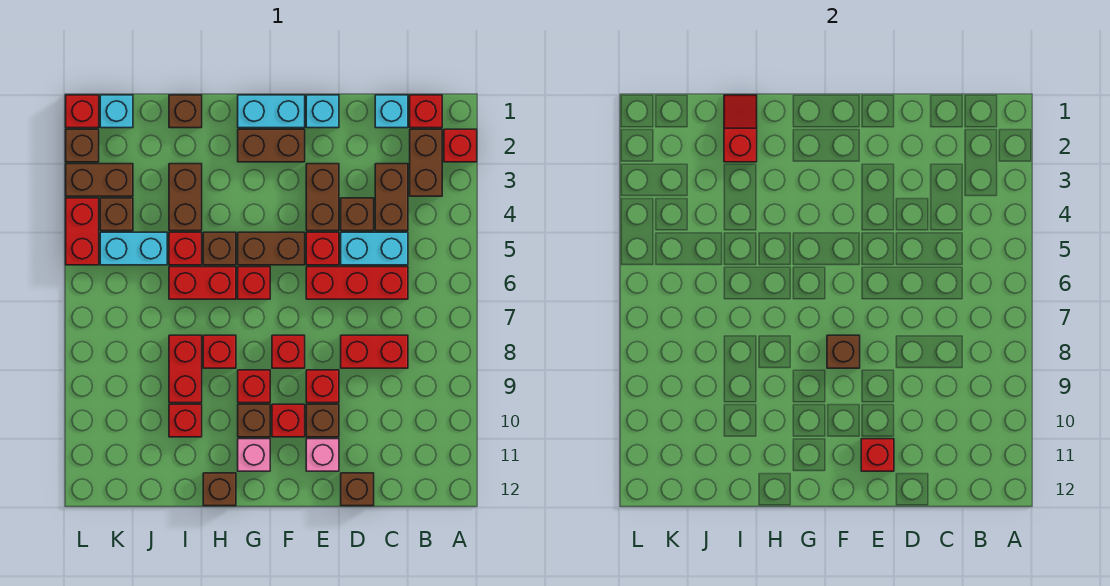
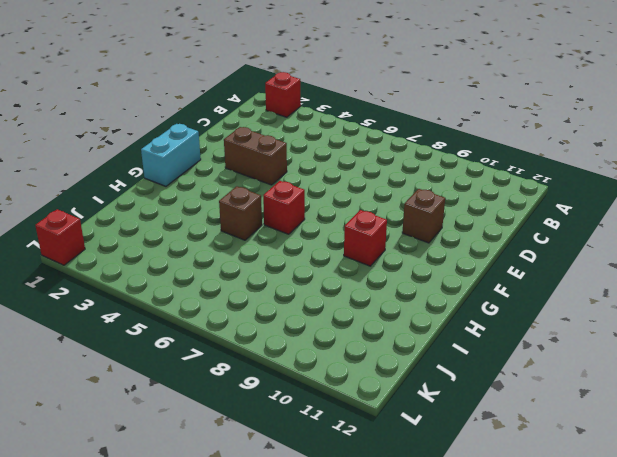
none -> red 1x1 brick [410,95,442,128]
none -> brown 1x2 brick [410,129,442,196]
none -> cyan 1x1 brick [375,95,408,128]
none -> brown 1x2 brick [375,164,408,231]

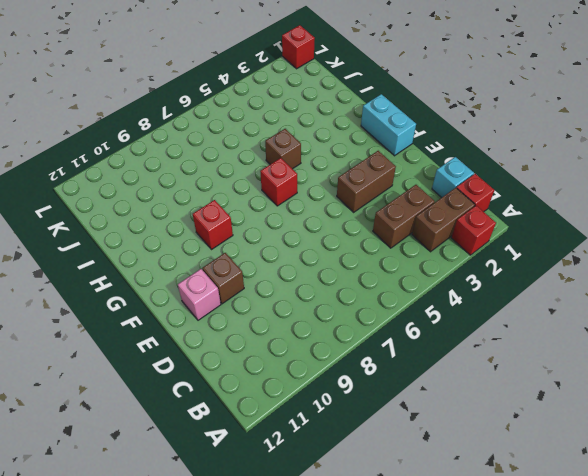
none -> cyan 1x2 brick [341,232,408,265]
none -> red 1x3 brick [306,267,408,299]
none -> red 1x2 brick [341,335,408,368]
none -> brown 1x1 brick [341,198,374,231]

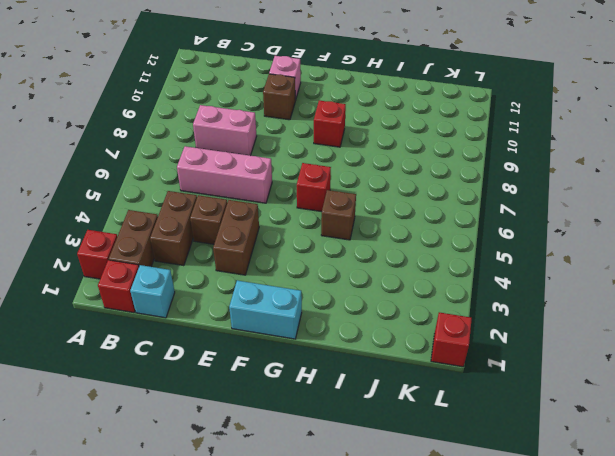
pink 1x3 brick [177,146,272,203] -> red 1x3 brick [306,267,408,299]
pink 1x2 brick [193,105,257,155] -> red 1x2 brick [341,335,408,368]
none -> cyan 1x2 brick [341,232,408,265]
none -> brown 1x1 brick [341,473,374,506]
none -> cyan 1x1 brick [306,95,339,128]
none -> red 1x1 brick [306,232,339,265]

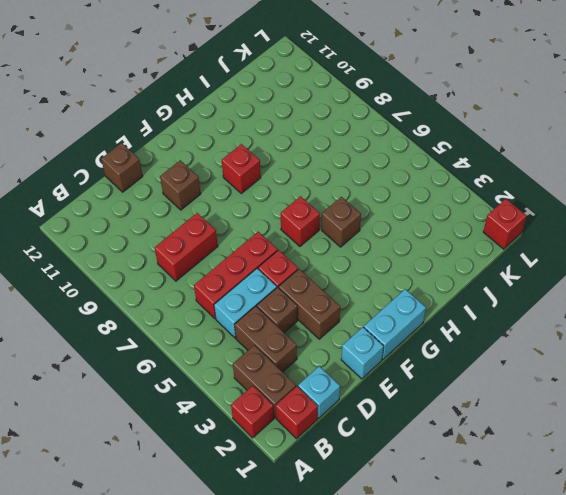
none -> red 1x1 brick [306,370,339,403]
none -> pink 1x1 brick [306,439,339,471]
none -> brown 1x2 brick [238,129,305,162]
none -> brown 1x2 brick [238,232,305,265]

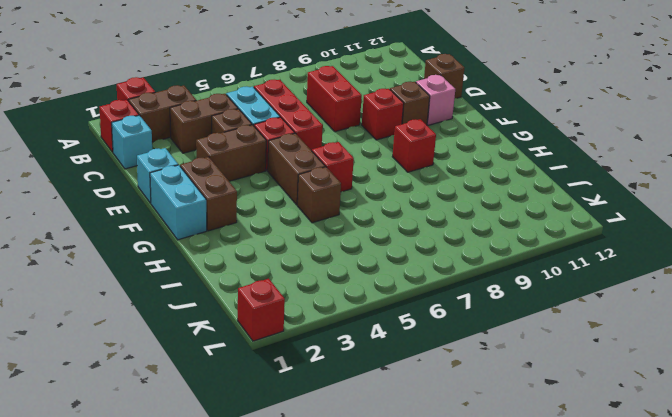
none -> red 1x1 brick [272,335,305,368]
none -> red 1x1 brick [272,404,305,437]
none -> brown 1x1 brick [238,404,270,437]
none -> pink 1x1 brick [238,439,270,471]

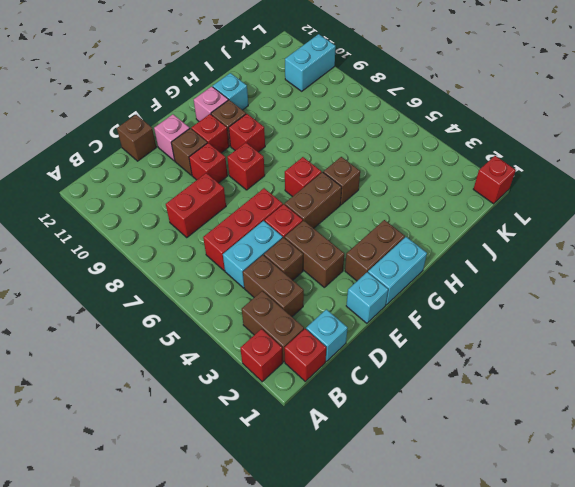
cyan 1x1 brick [213,73,248,110] -> cyan 1x1 brick moved to [100,95,133,128]
cyan 1x2 brick [285,34,336,91] -> cyan 1x2 brick moved to [100,232,167,265]
none -> red 1x2 brick [169,267,236,299]
none -> red 1x1 brick [203,335,236,368]
none -> brown 1x1 brick [203,473,236,506]
none -> brown 1x1 brick [169,95,202,128]

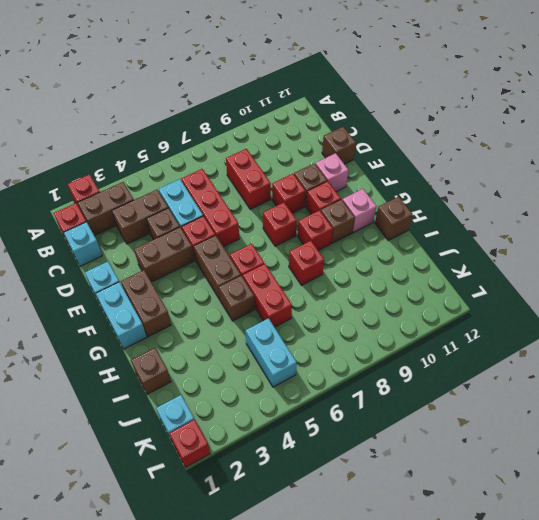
none -> brown 1x2 brick [169,164,202,231]
none -> red 1x1 brick [169,232,202,265]
none -> red 1x2 brick [169,335,202,403]
none -> red 1x1 brick [169,404,202,437]

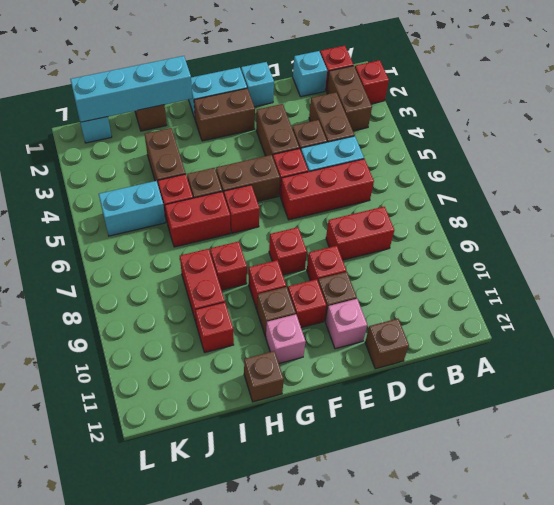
cyan 1x4 brick [70,56,192,122] -> red 1x2 slope [724,95,757,162]
none -> brown 1x2 brick [66,164,133,196]
none -> brown 1x1 brick [100,198,133,231]
none -> red 1x1 brick [66,95,99,128]
none -> brown 1x1 brick [66,129,99,162]

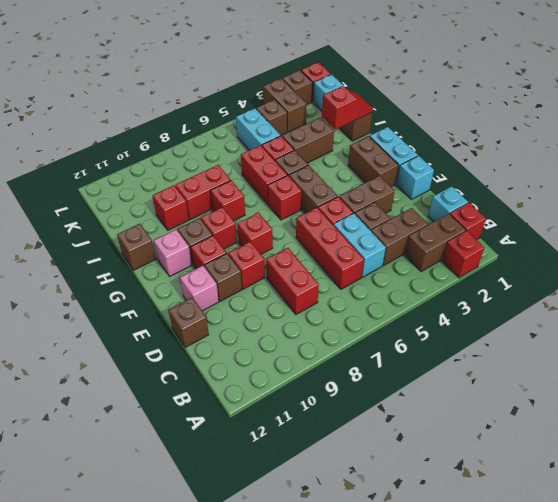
none -> red 1x2 brick [66,198,99,265]
none -> red 1x1 brick [861,439,894,471]
none -> brown 1x1 brick [827,335,860,368]

